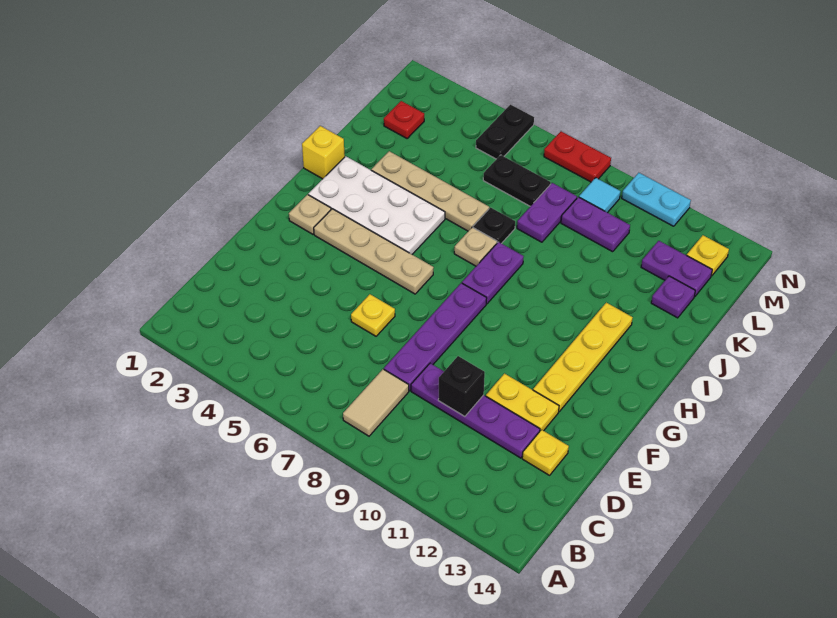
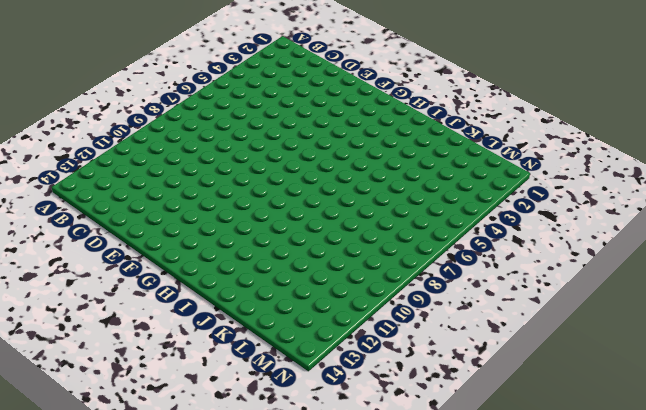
none -> tan 1x2 tile [343,369,409,436]
none -> purple 1x4 plate [384,283,487,391]
none -> purple 1x4 plate [411,363,540,458]

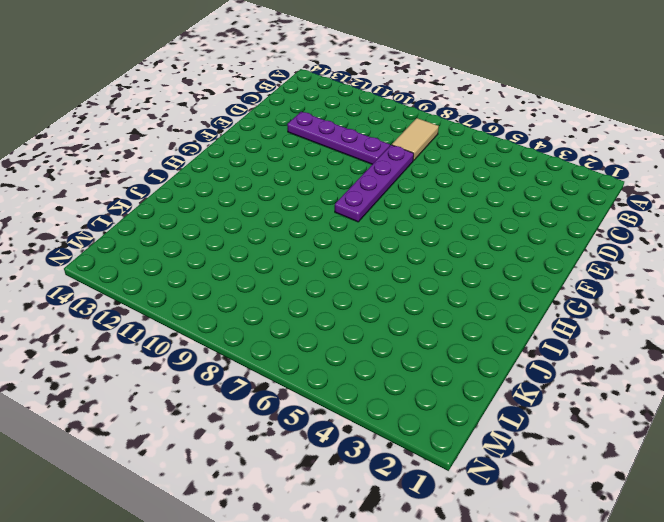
none -> yellow 1x1 plate [522,430,569,475]
none -> yellow 1x1 plate [351,294,395,336]
none -> yellow 1x2 plate [486,374,559,431]

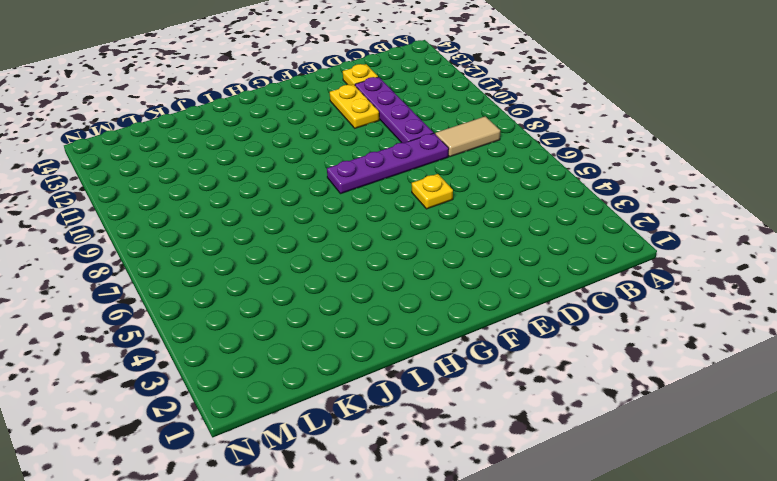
none -> yellow 1x4 plate [533,303,633,412]
none -> tan 1x1 plate [289,195,331,234]
none -> tan 1x4 plate [314,209,434,294]

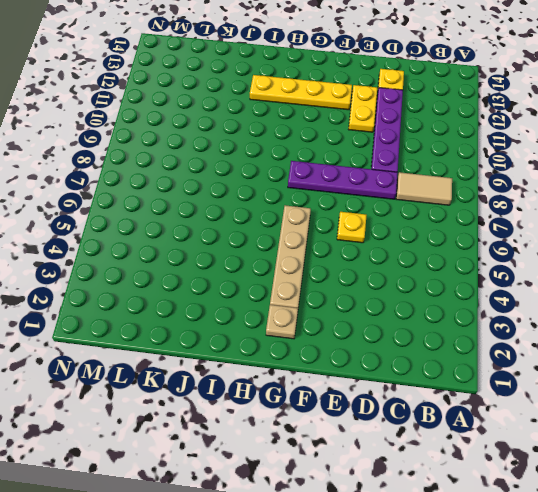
none -> white 2x4 plate [308,156,445,254]
none -> purple 1x2 plate [462,242,524,304]
none -> yellow 1x1 brick [302,126,345,179]

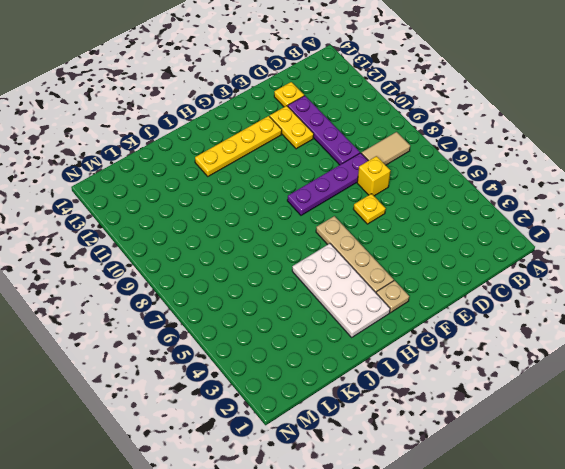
yellow 1x1 brick [357,156,390,196] -> yellow 1x1 brick moved to [302,126,345,179]
none -> purple 1x2 plate [462,242,524,304]
none -> tan 1x1 plate [454,227,497,266]
none -> tan 1x4 plate [371,151,489,231]

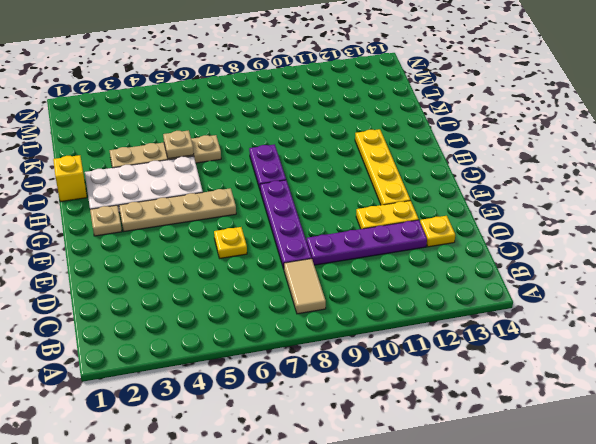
tan 1x1 plate [163,130,194,159] -> tan 1x1 plate moved to [454,227,497,266]
none -> black 1x1 plate [473,208,515,244]
none -> purple 1x2 plate [517,183,577,242]
none -> purple 1x1 plate [651,276,695,318]

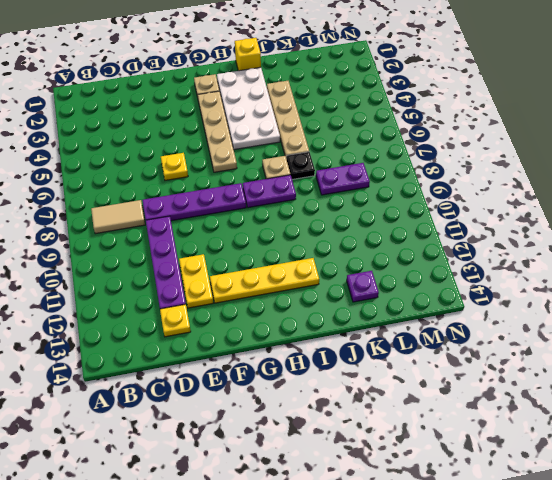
none -> red 1x1 plate [384,101,424,138]
none -> black 1x2 plate [483,155,551,206]
none -> purple 1x2 plate [561,197,630,252]

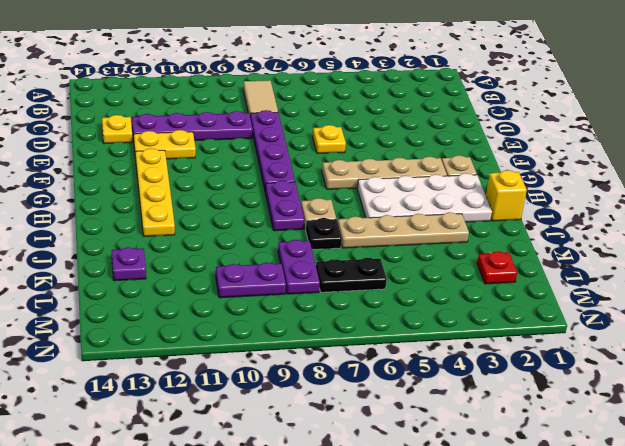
none -> purple 1x2 plate [641,241,712,297]
none -> black 1x2 plate [476,105,534,159]
none -> cyan 1x1 tile [579,178,621,213]

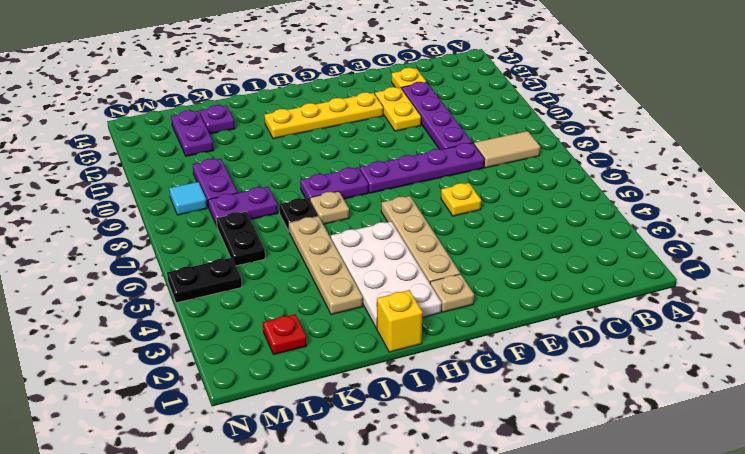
none -> yellow 1x1 plate [687,235,729,276]
none -> red 1x2 plate [544,131,611,182]
none -> cyan 1x2 plate [622,173,691,226]

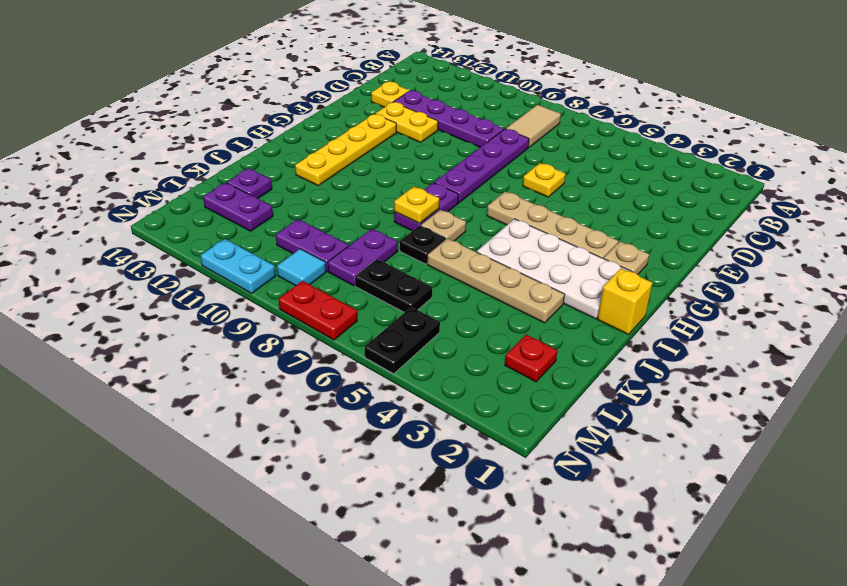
yellow 1x1 plate [394,187,439,223] -> yellow 1x1 plate moved to [687,235,729,276]
none -> black 1x1 brick [438,356,485,417]

